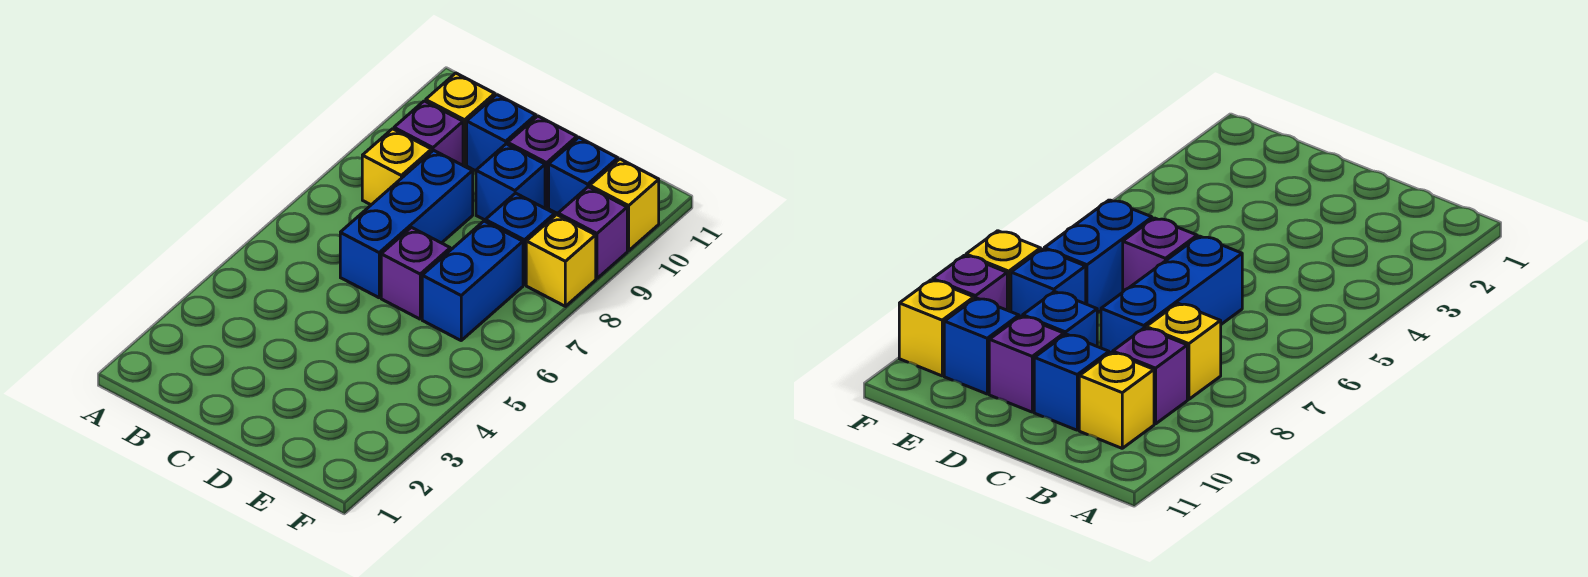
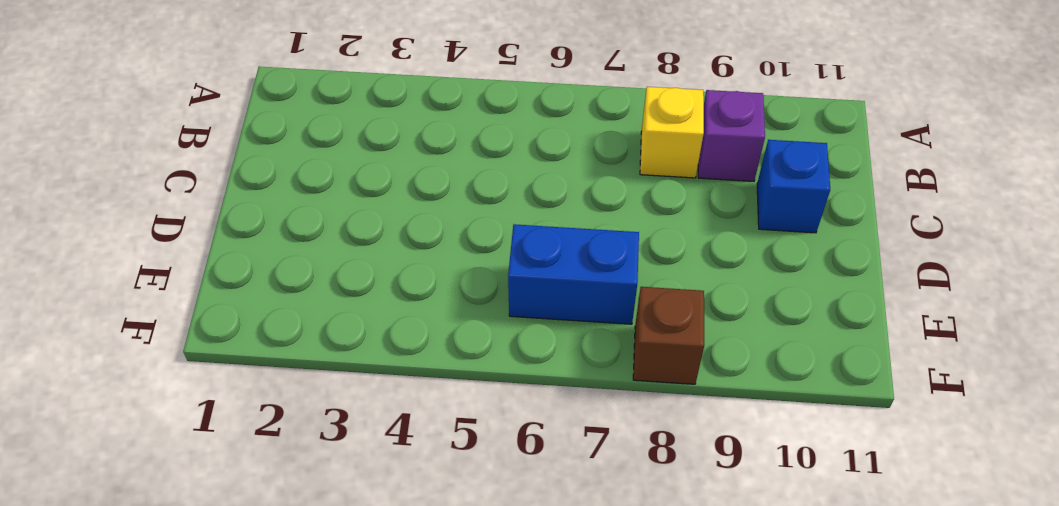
brown 1x1 brick [633,287,704,384] -> yellow 1x1 brick [526,215,596,306]
none -> yellow 1x1 brick [426,73,495,165]
none -> blue 1x3 brick [340,150,473,298]
none -> purple 1x1 brick [381,227,450,319]

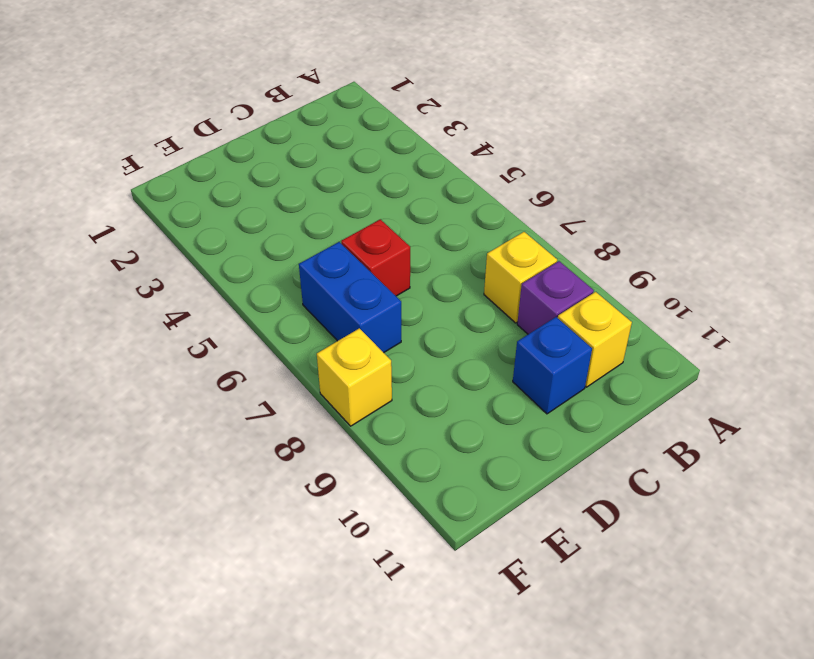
red 1x1 brick [341,219,410,296] -> purple 1x1 brick [381,227,450,319]
none -> blue 1x3 brick [340,150,473,298]
none -> blue 1x1 brick [476,144,545,220]
none -> purple 1x1 brick [508,116,577,208]

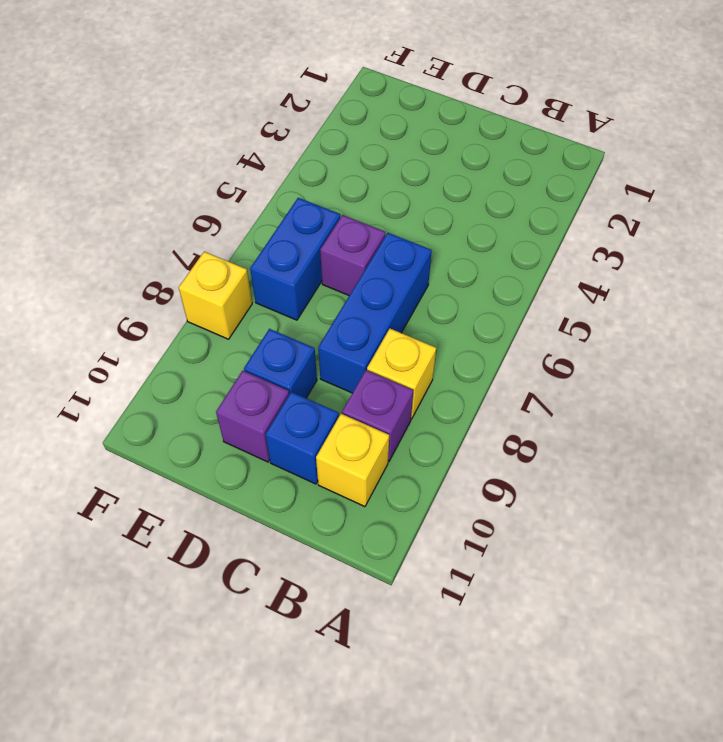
none -> blue 1x1 brick [485,193,555,285]
none -> blue 1x1 brick [549,138,618,214]
none -> purple 1x1 brick [558,187,627,278]

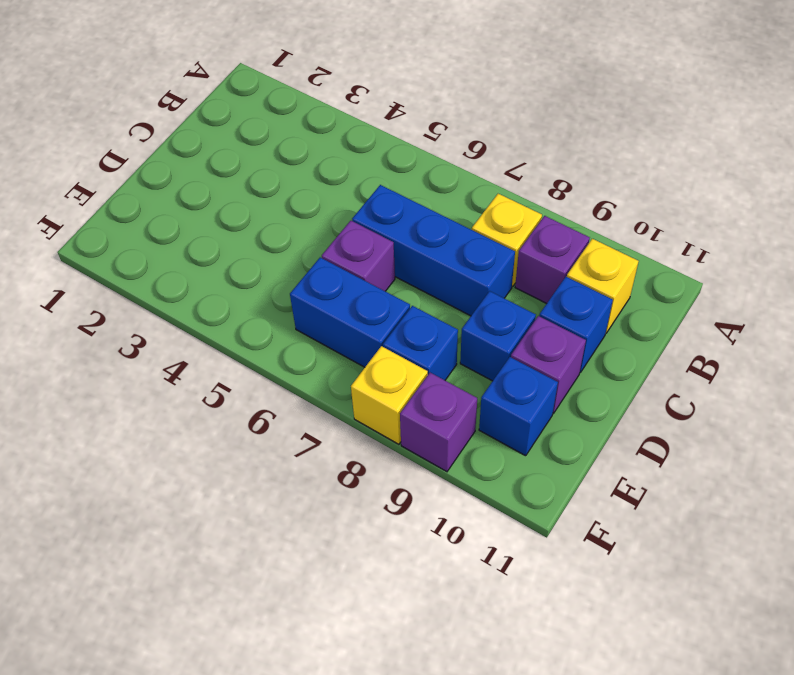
none -> yellow 1x1 brick [590,159,659,251]

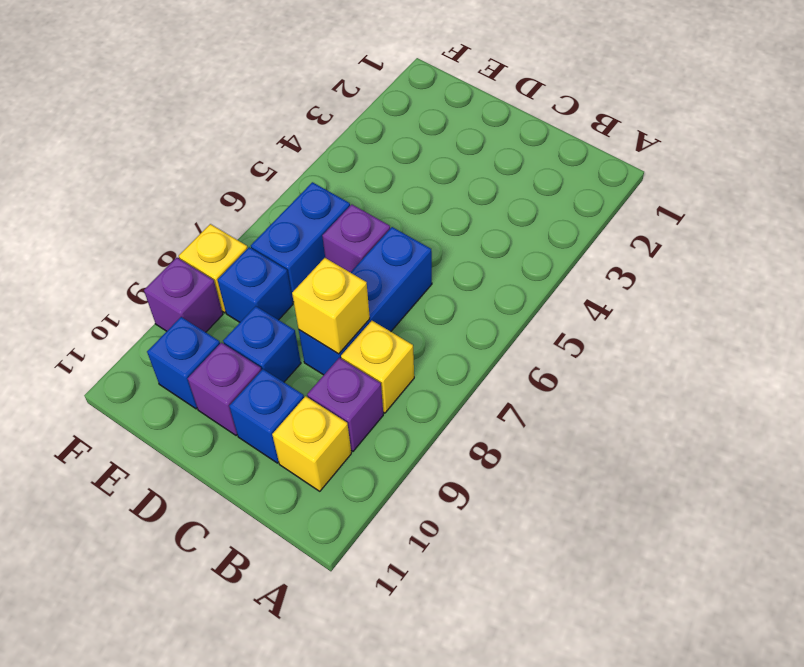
yellow 1x1 brick [292,258,370,354] -> yellow 1x1 brick moved to [590,159,659,251]

